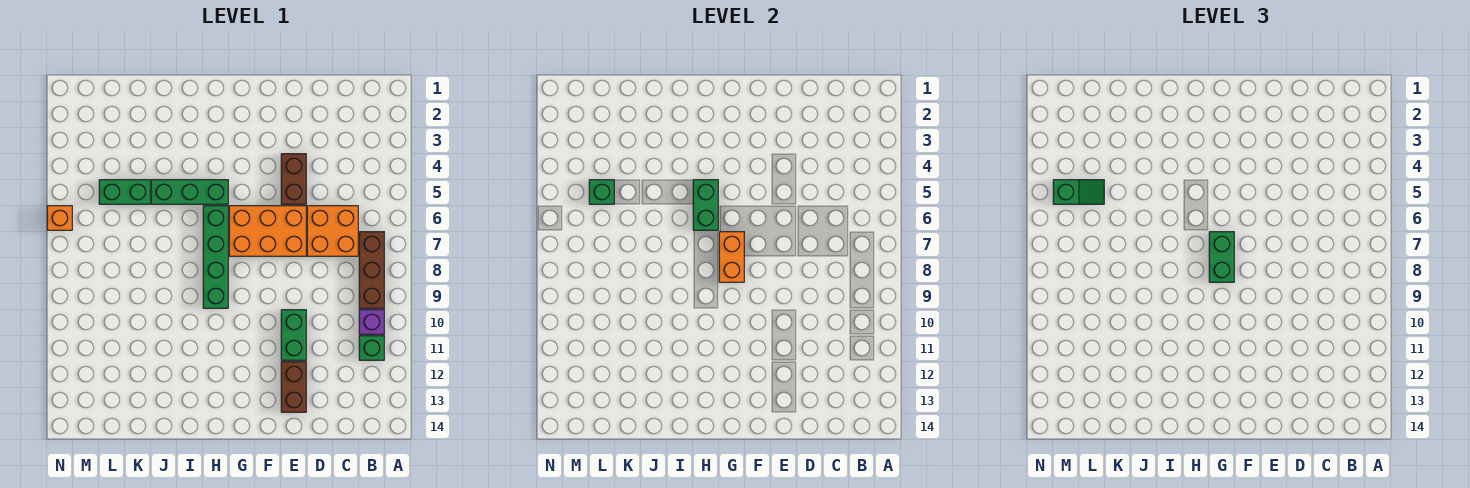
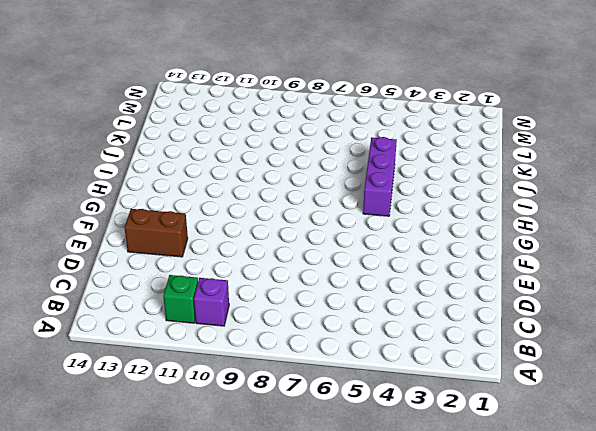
purple 1x3 brick [363,137,397,216] -> green 1x3 brick [151,180,228,204]
none -> brown 1x3 brick [359,232,384,308]
none -> orange 2x2 brick [307,206,358,256]
none -> brown 1x2 brick [281,154,306,204]

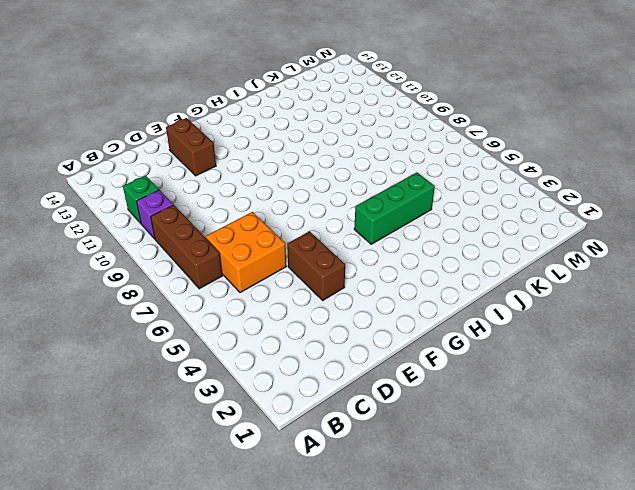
none -> orange 2x3 brick [229,206,306,256]
none -> green 1x2 brick [281,310,306,360]
none -> green 1x4 brick [203,206,228,308]

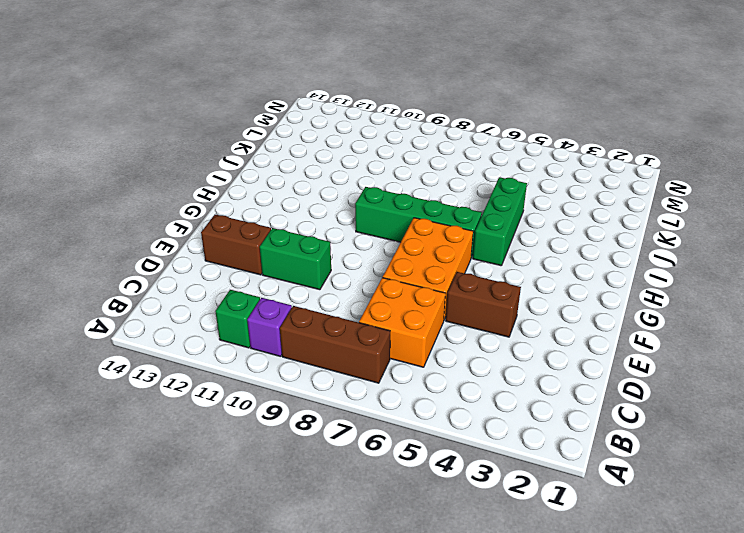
none -> green 1x2 brick [99,180,150,204]
none -> orange 1x1 brick [47,206,72,230]
none -> orange 1x2 brick [719,232,744,282]

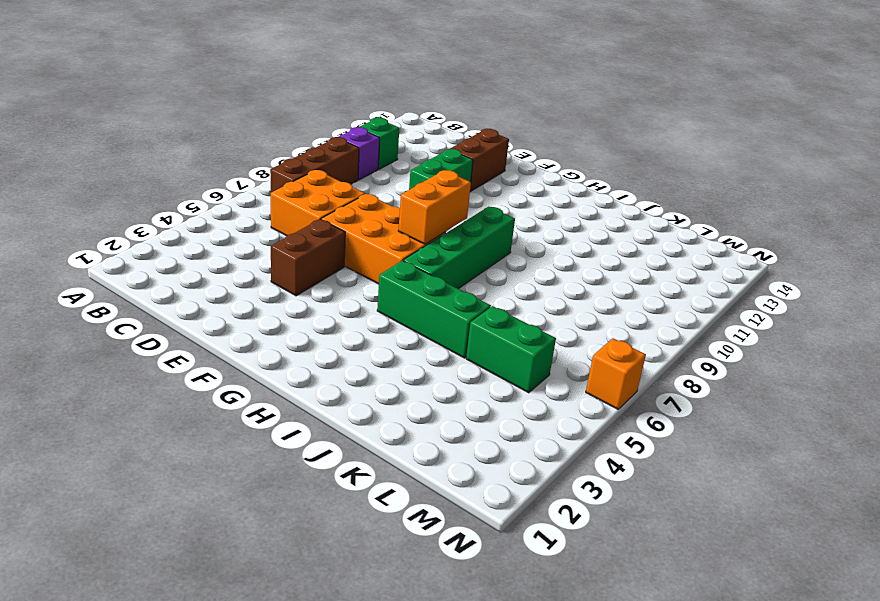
none -> green 1x2 brick [693,180,718,230]
none -> green 1x1 brick [589,180,614,204]
none -> green 1x2 brick [1209,232,1234,282]

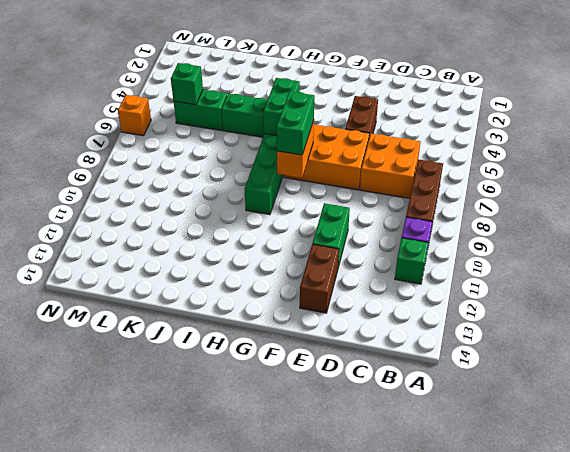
none -> green 1x2 slope [1053,180,1104,204]

